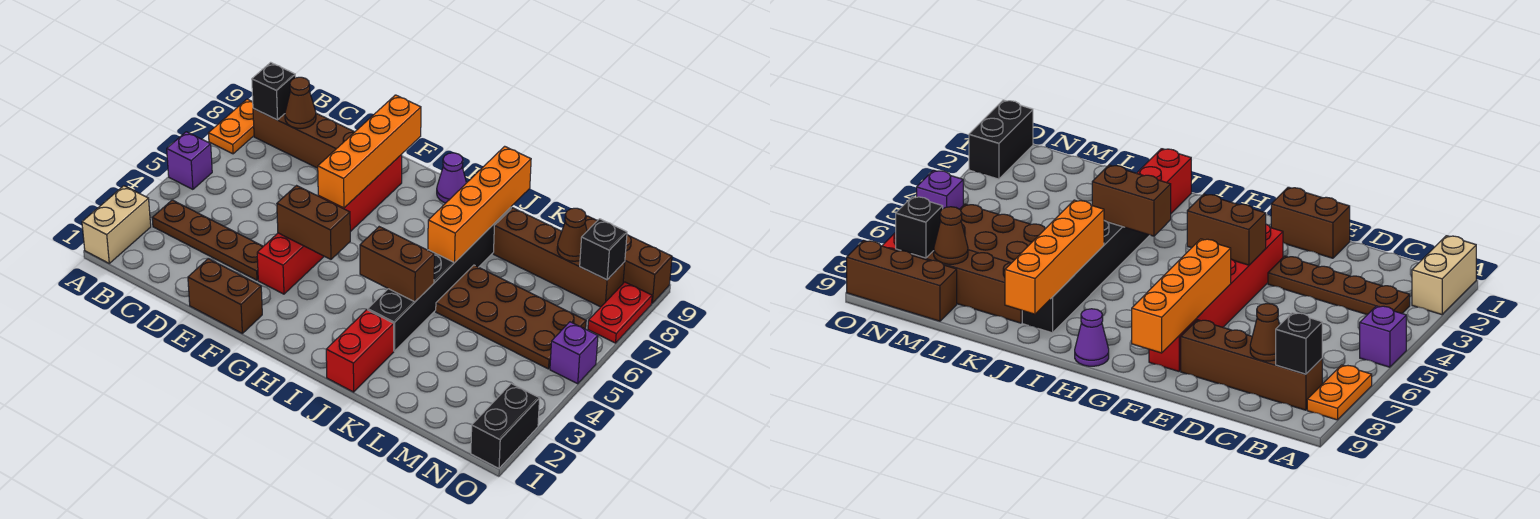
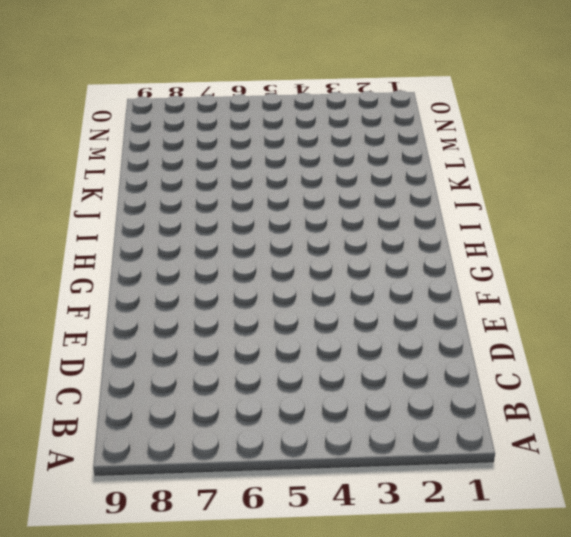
none -> tan 1x2 brick [82,186,151,263]
none -> purple 1x1 brick [167,132,212,189]
none -> orange 1x2 plate [209,99,254,154]

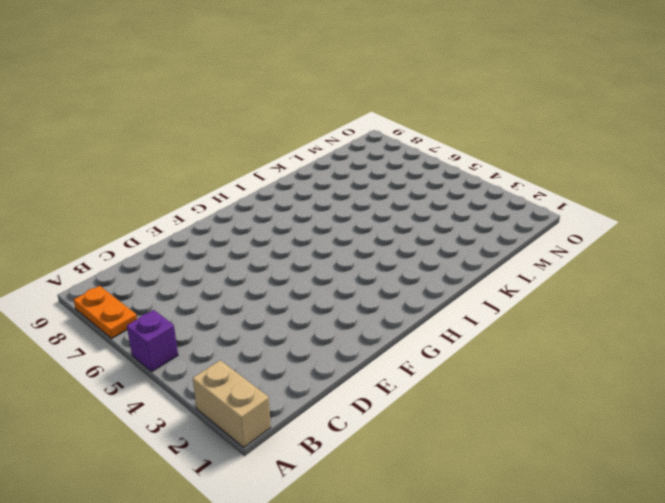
none -> brown 1x4 plate [152,200,263,280]
none -> brown 1x4 brick [253,108,354,168]
none -> brown 1x2 brick [188,259,262,333]

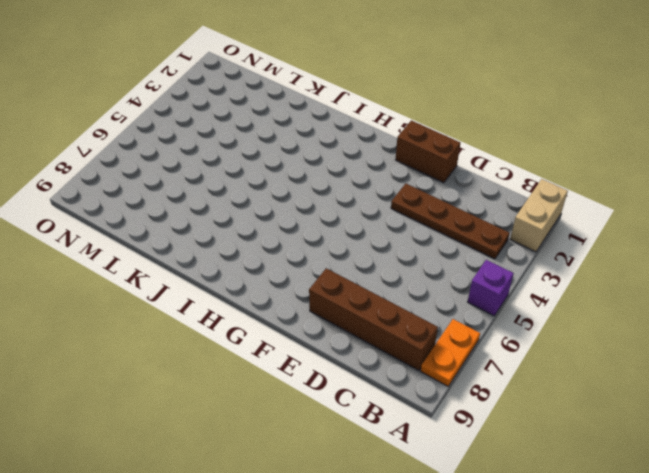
none -> red 1x6 brick [257,155,402,294]
none -> purple 1x1 cone [437,153,466,203]
none -> red 1x2 brick [326,310,394,392]

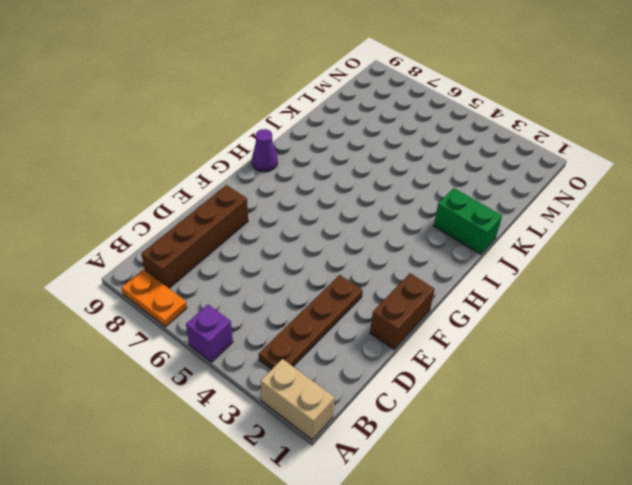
green 1x2 brick [434,188,502,254] -> red 1x2 brick [326,310,394,392]
none -> red 1x6 brick [257,155,402,294]
none -> black 1x6 brick [368,207,511,351]
none -> brown 2x4 plate [436,265,586,369]

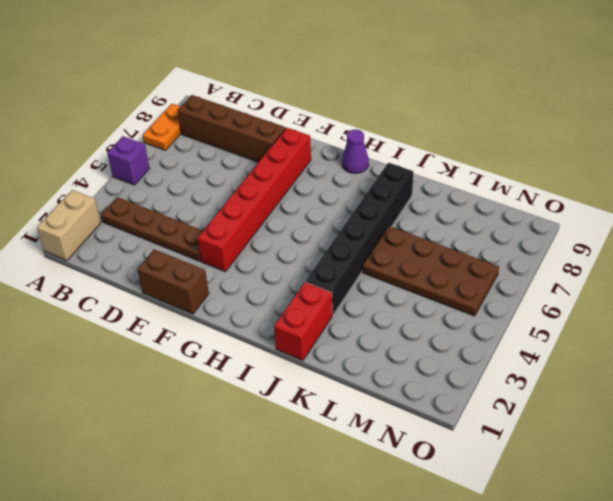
none -> brown 1x4 brick [493,208,625,307]
none -> brown 1x3 brick [585,216,672,303]
none -> black 1x2 brick [471,383,540,468]

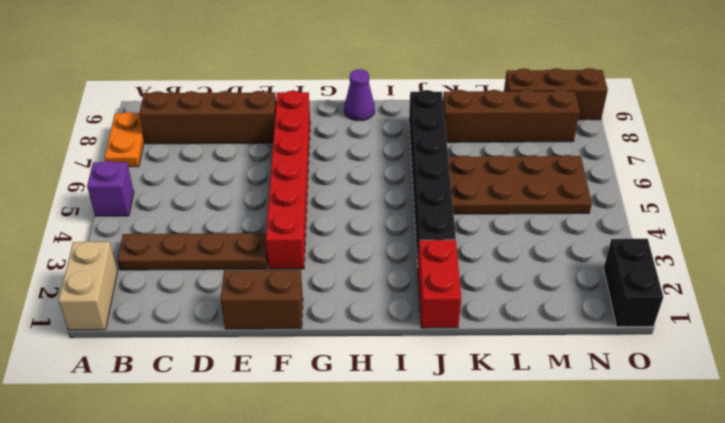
none -> purple 1x1 brick [550,322,598,384]
none -> red 1x2 plate [588,282,652,343]
none -> black 1x1 brick [252,62,296,120]

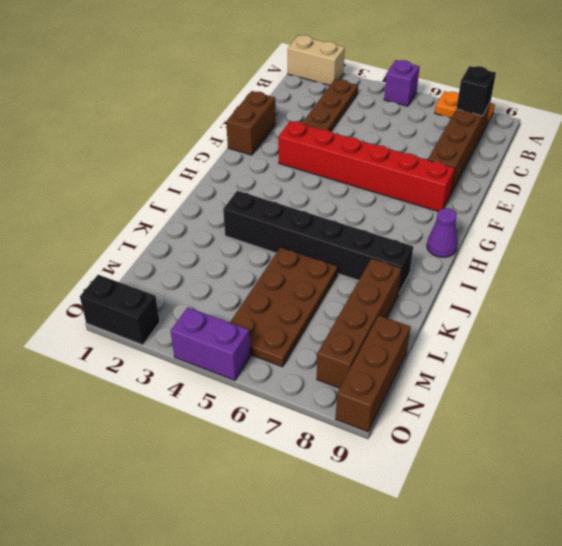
purple 1x2 brick [171,307,250,380] -> purple 1x1 brick [550,322,598,384]
none -> red 1x2 brick [326,310,394,392]
none -> red 1x2 plate [588,282,652,343]
none -> brown 1x1 cone [285,77,316,129]

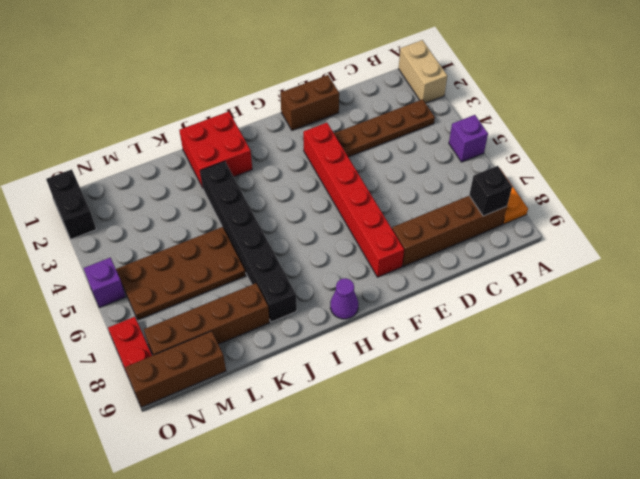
red 2x2 brick [179,112,252,188] -> red 1x2 brick [326,310,394,392]
none -> brown 1x1 cone [285,77,316,129]
none -> brown 1x2 brick [277,186,350,259]
none -> orange 1x4 brick [318,95,421,208]

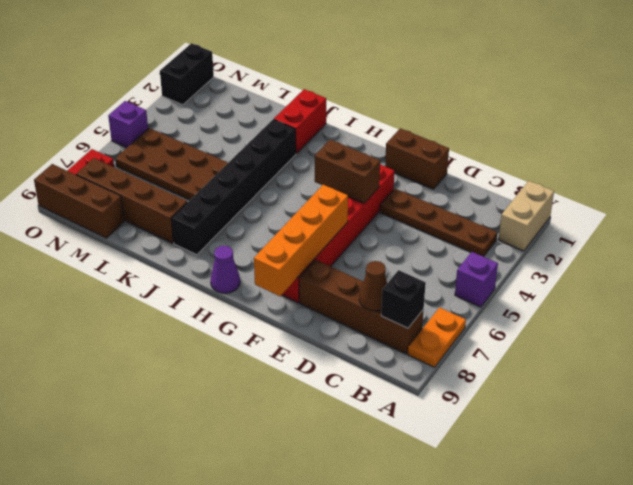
none -> brown 1x2 brick [360,227,434,302]
none -> orange 1x4 brick [428,146,531,263]
none -> brown 1x1 cone [557,208,587,261]

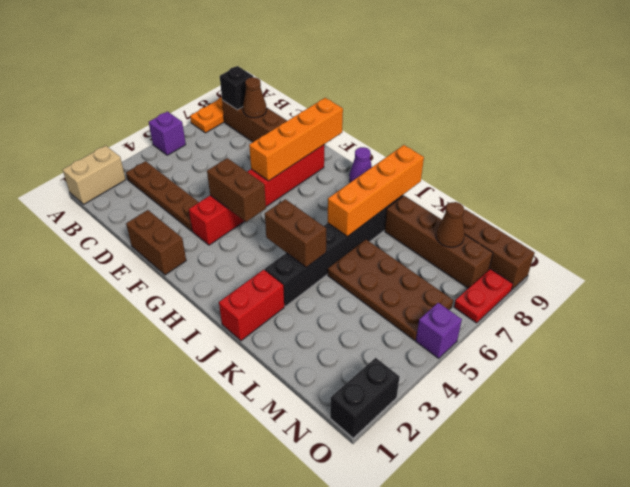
none -> black 1x1 brick [580,219,627,280]

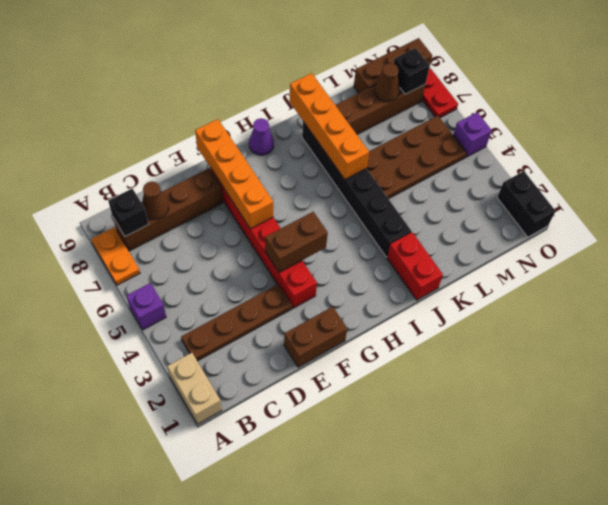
none -> brown 1x2 brick [360,227,434,302]

